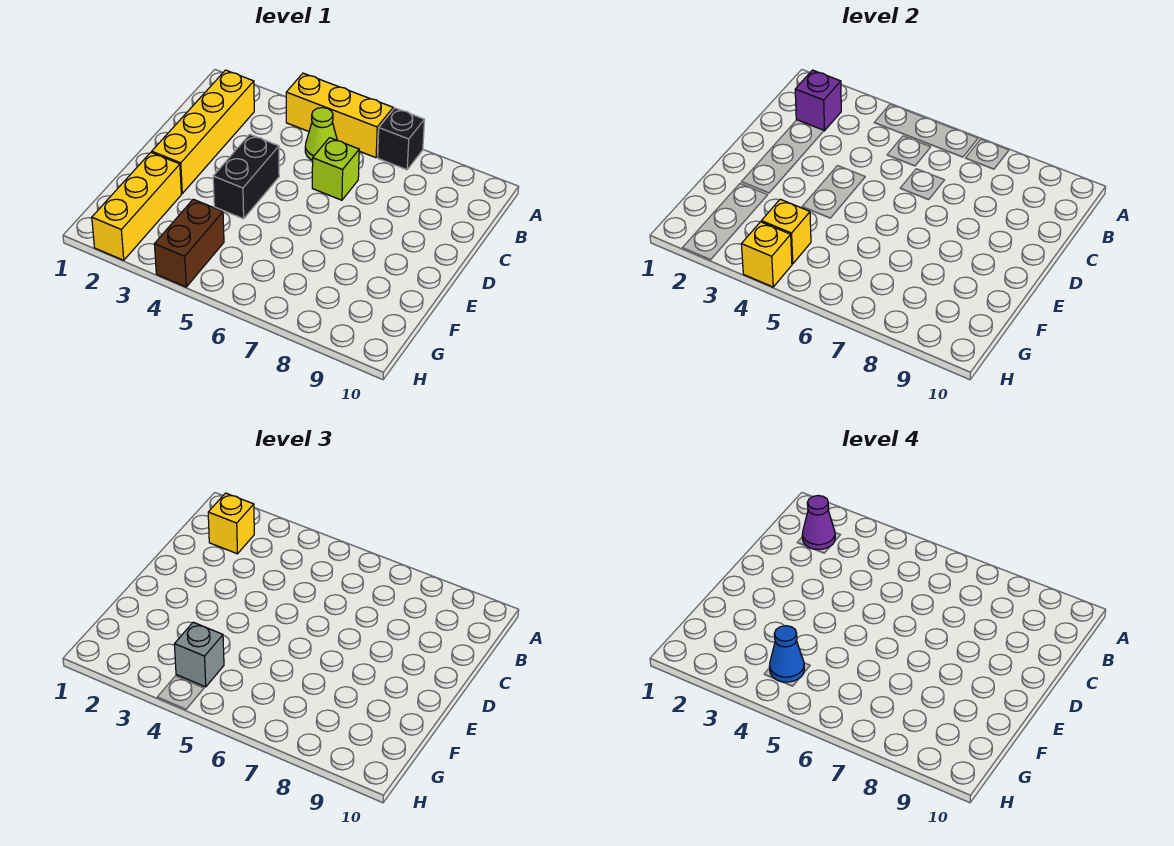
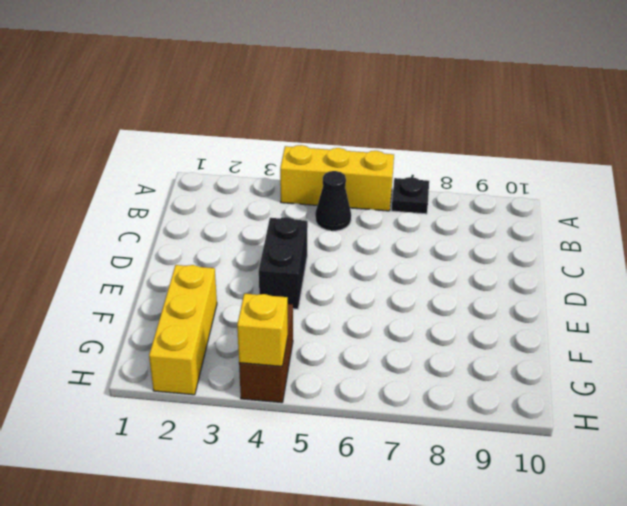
black 1x1 plate [392,177,429,214] -> black 1x1 brick [378,108,424,170]
black 1x1 cone [315,171,351,231] -> lime 1x1 cone [305,108,337,160]
none -> yellow 1x4 brick [152,70,254,193]
none -> lime 1x1 brick [312,138,359,200]
none -> purple 1x1 brick [795,70,841,131]

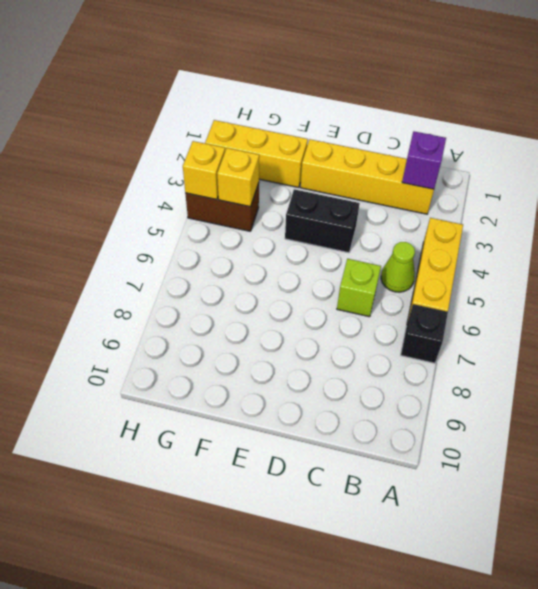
none -> yellow 1x1 brick [208,493,254,554]
none -> grey 1x1 brick [174,622,224,687]
none -> purple 1x1 cone [802,496,835,549]

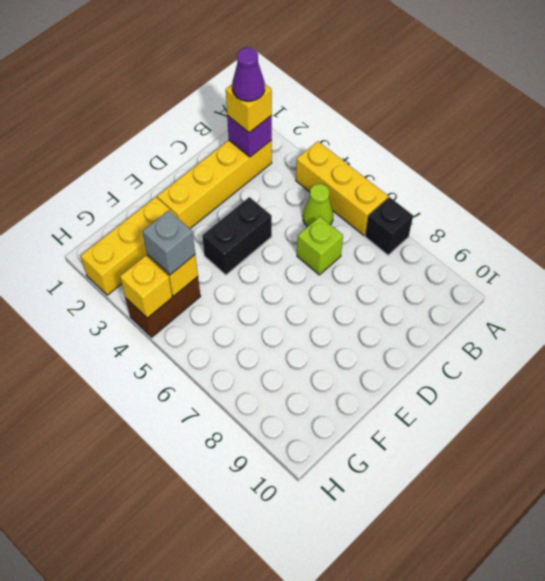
none -> blue 1x1 cone [769,626,804,682]

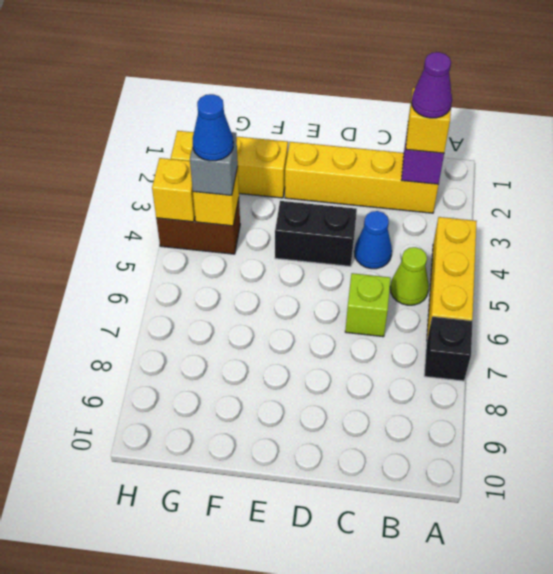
blue 1x1 cone [354,211,392,269] -> none

